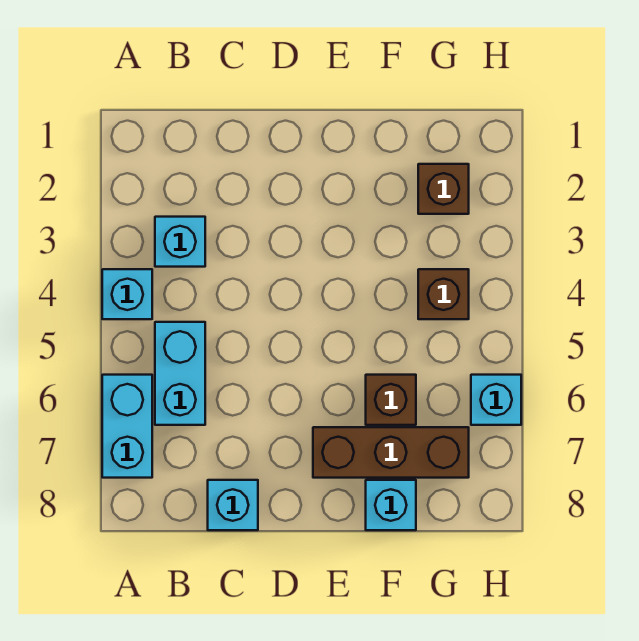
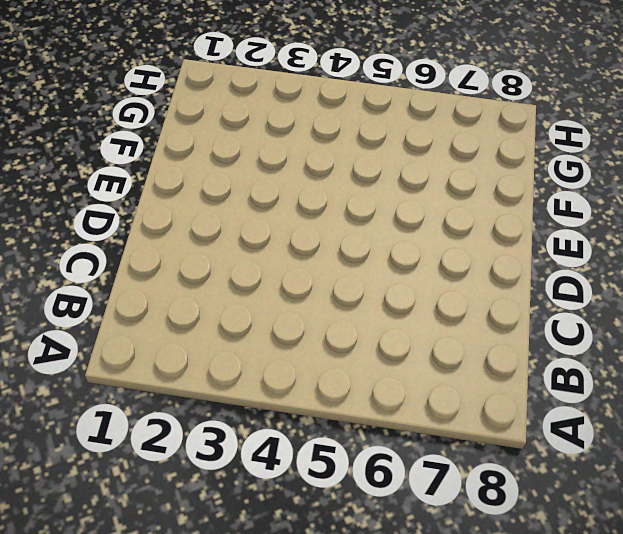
none -> cyan 1x1 brick [102,269,152,319]
none -> cyan 1x2 brick [102,375,152,478]

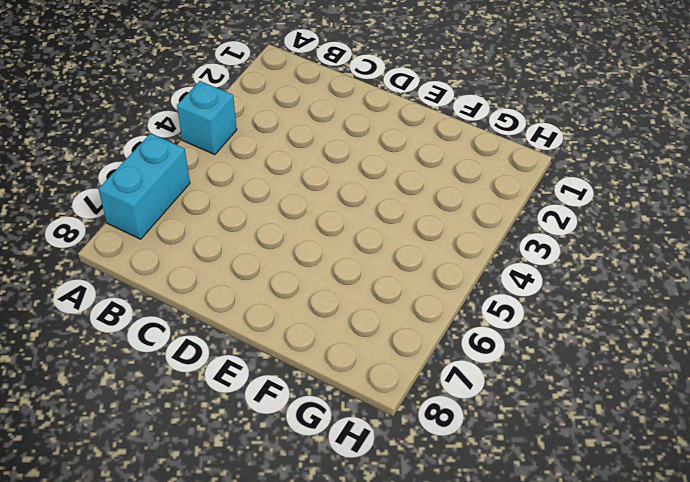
none -> cyan 1x1 brick [155,217,205,267]
none -> cyan 1x2 brick [155,322,205,425]

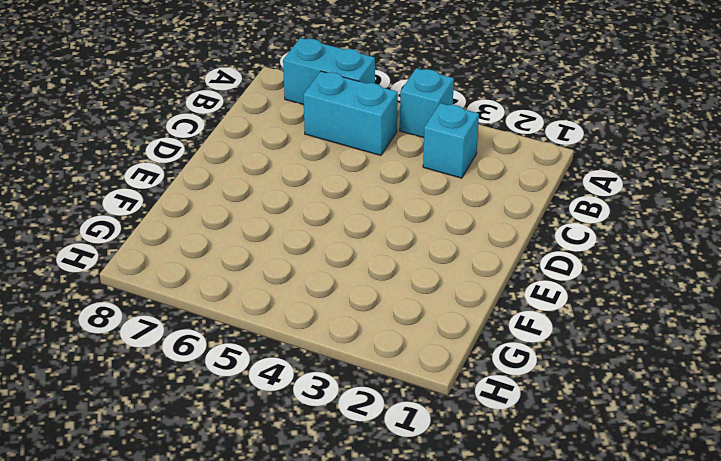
none -> cyan 1x1 brick [208,480,258,530]
none -> brown 1x3 brick [313,427,469,478]

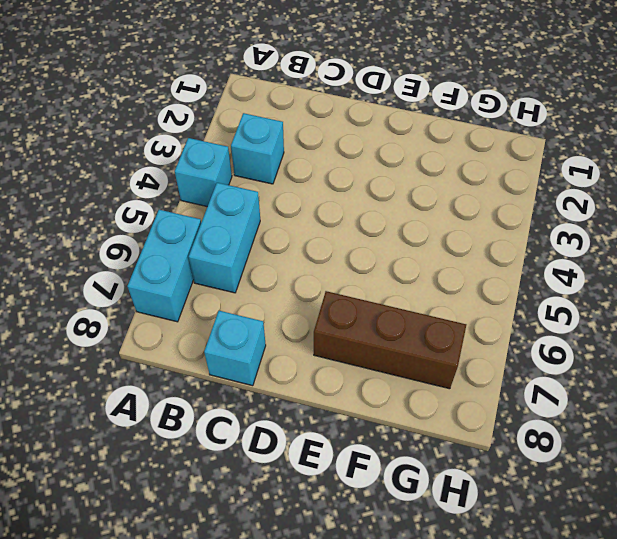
none -> brown 1x1 brick [366,375,416,425]
none -> cyan 1x1 brick [366,480,416,530]

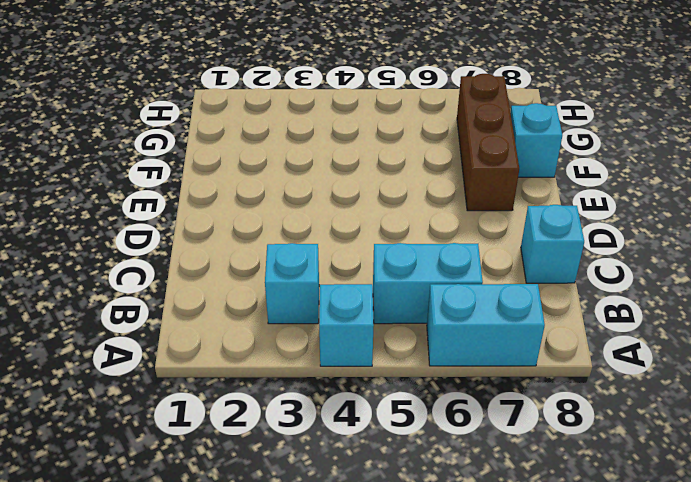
none -> brown 1x1 brick [366,375,416,425]
none -> brown 1x1 brick [418,164,469,214]

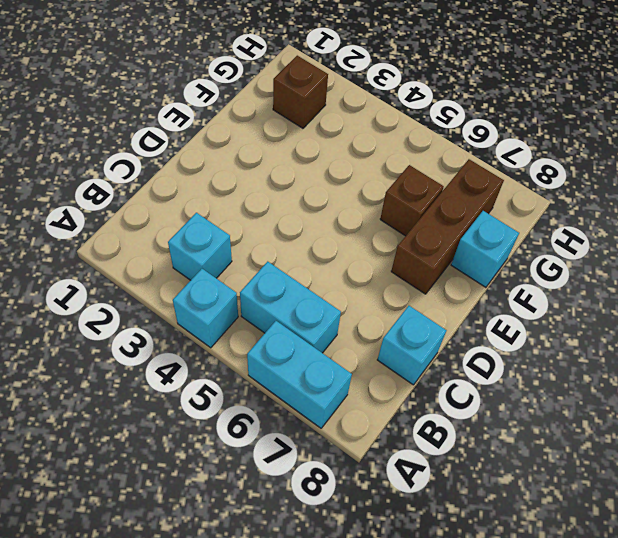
none -> brown 1x1 brick [418,269,469,319]
none -> cyan 1x1 brick [471,375,521,425]

